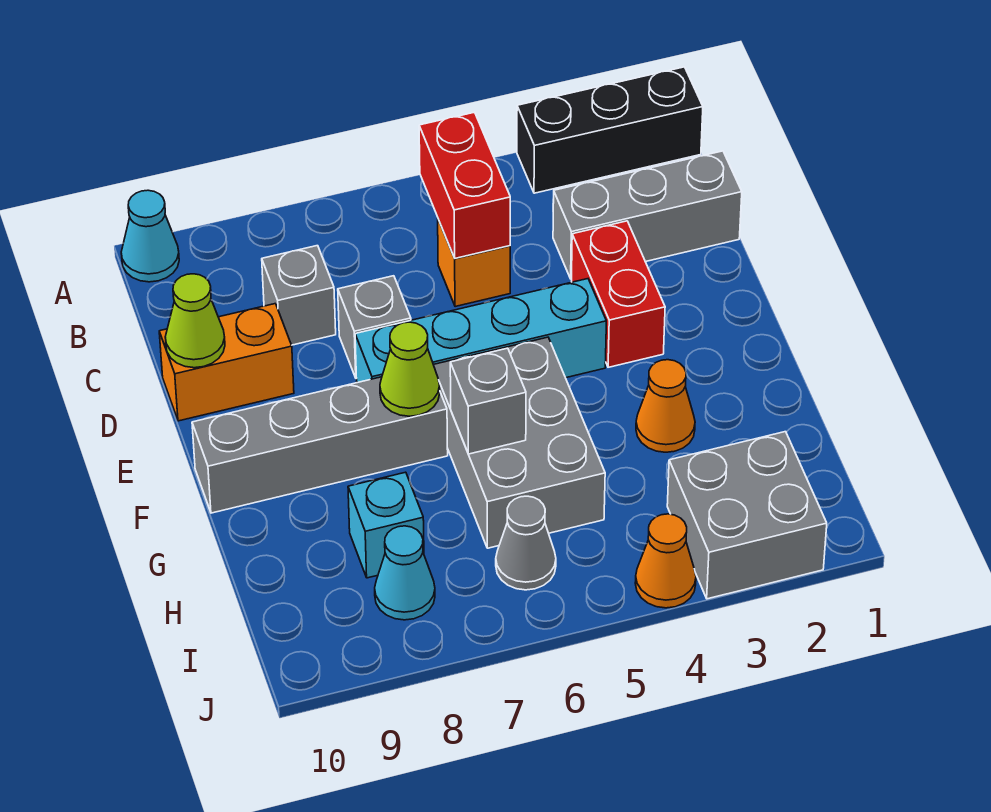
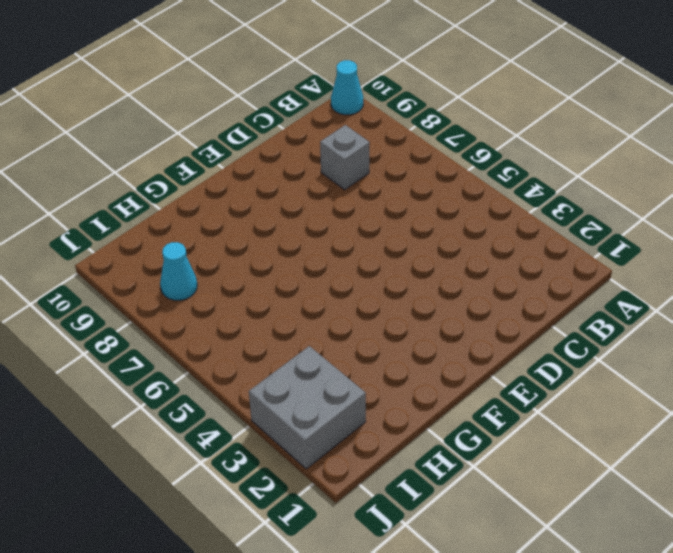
none -> black 1x3 brick [517,67,703,193]
none -> grey 1x3 brick [553,151,742,279]
none -> orange 1x1 brick [438,219,510,307]

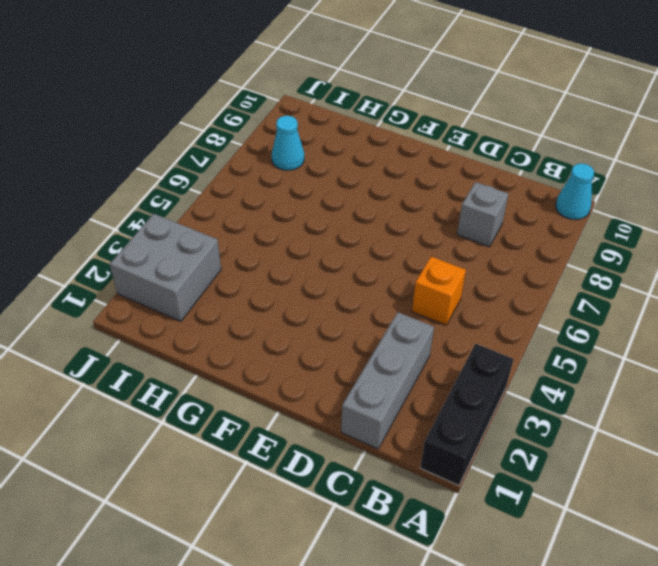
none -> red 1x2 brick [572,221,665,367]
none -> grey 1x1 brick [338,276,411,379]
none -> orange 1x2 brick [159,304,294,421]

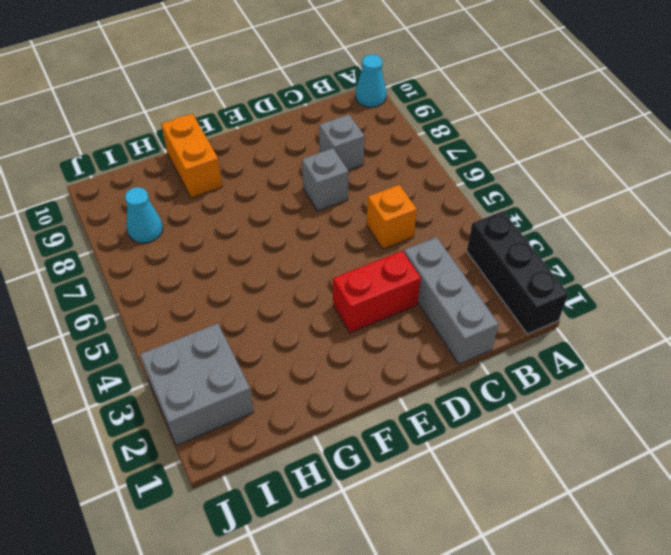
orange 1x2 brick [161,114,222,198] -> orange 1x2 brick moved to [159,304,294,421]
none -> cyan 1x4 brick [355,279,606,383]
none -> grey 2x3 brick [433,337,605,548]
none -> grey 1x4 brick [192,377,448,513]

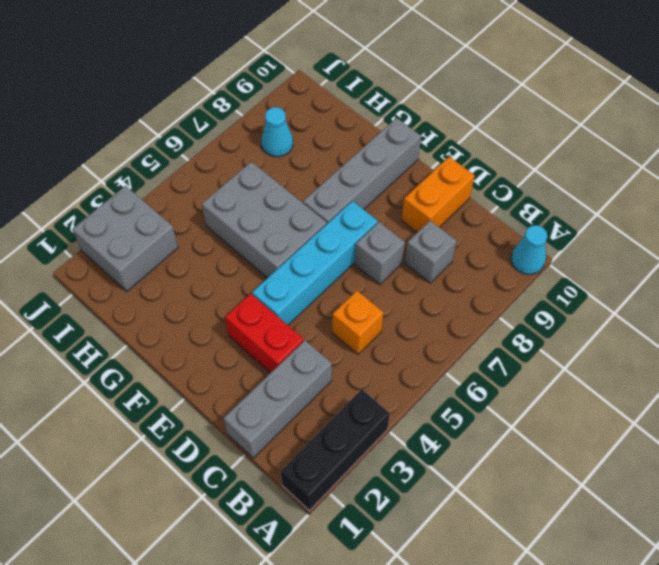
none -> orange 1x1 cone [636,360,695,452]
none -> cyan 1x1 brick [348,472,424,578]
none -> grey 1x1 cone [496,496,556,590]

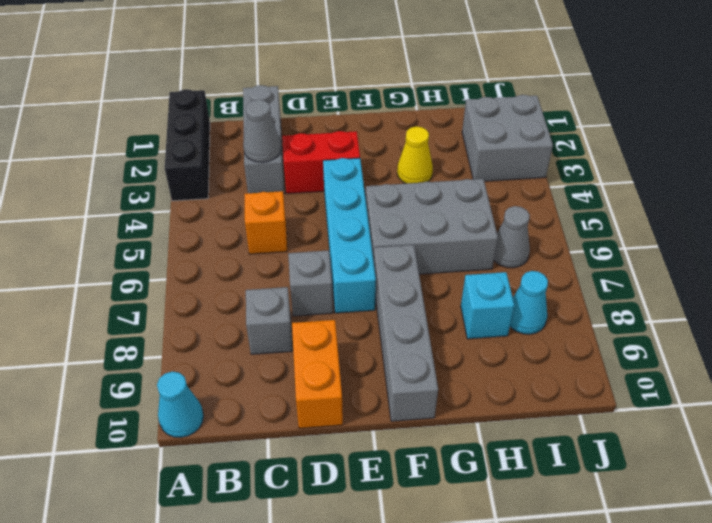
grey 1x1 cone [243,100,281,162] -> none
yellow 1x1 cone [397,126,433,184] -> orange 1x1 cone [636,360,695,452]
none -> orange 1x1 cone [635,514,696,608]
none -> red 1x2 brick [419,112,510,258]
none -> lime 1x1 cone [165,274,225,368]

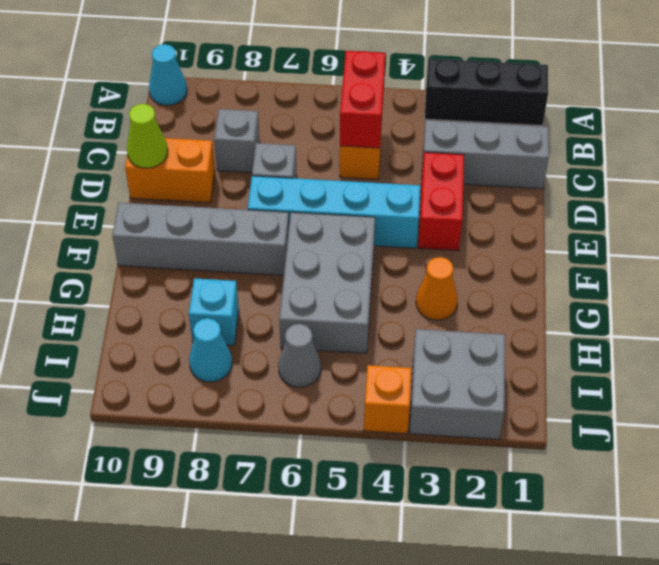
orange 1x1 brick [364,365,412,434] -> orange 1x1 cone [635,514,696,608]
none -> lime 1x1 cone [380,322,440,416]
none -> grey 1x1 brick [450,348,526,454]

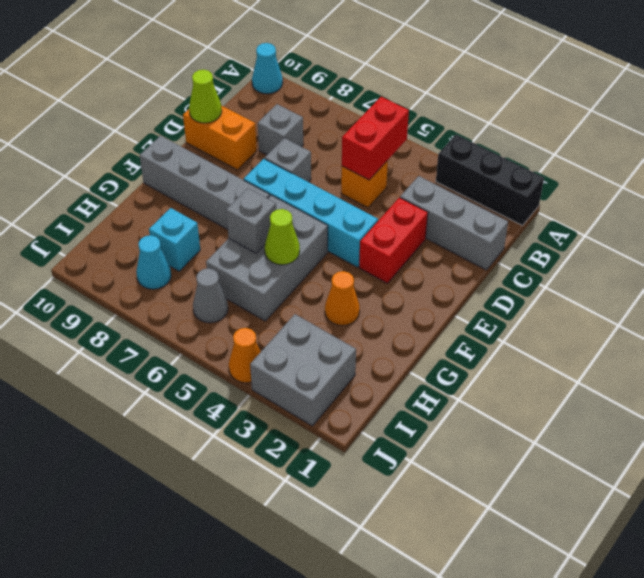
lime 1x1 cone [265,209,300,265] -> lime 1x1 cone moved to [380,322,440,416]

